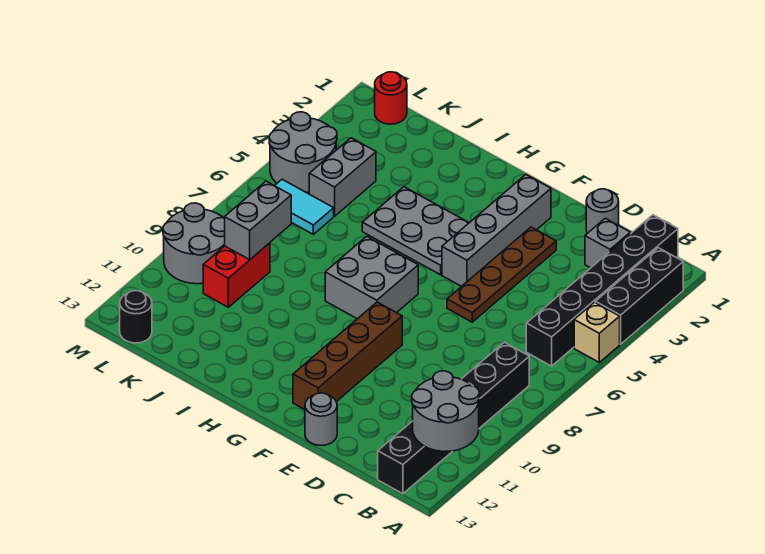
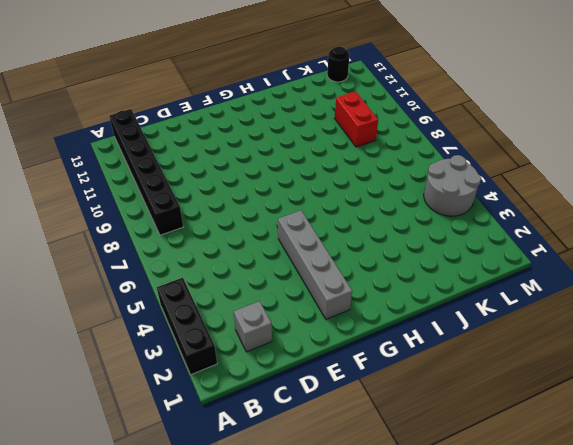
none -> tan 1x1 brick [574,302,620,362]
none -> black 1x6 brick [526,215,678,366]
none -> grey 1x1 round brick [586,189,619,233]

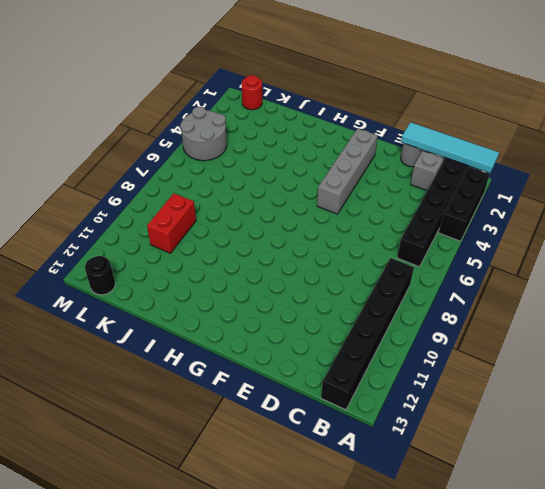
cyan 1x4 tile [401,122,499,173] -> none
none -> tan 1x1 brick [574,302,620,362]
none -> brown 1x4 plate [447,227,556,322]
none -> grey 1x1 round brick [305,393,337,445]

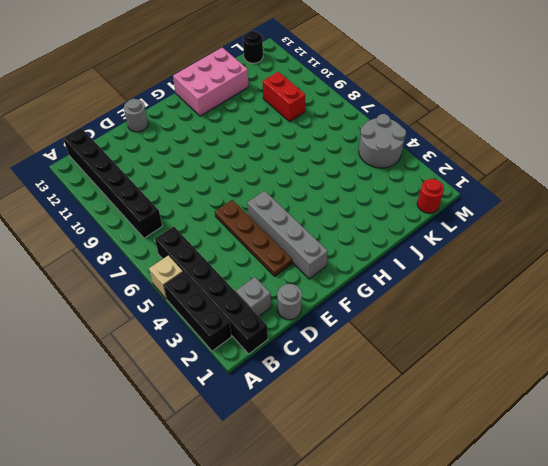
pink 2x3 brick [173,47,248,116] -> none
none -> brown 1x4 brick [293,302,402,410]
none -> grey 2x3 plate [362,187,469,275]
none -> grey 2x2 brick [325,236,418,319]

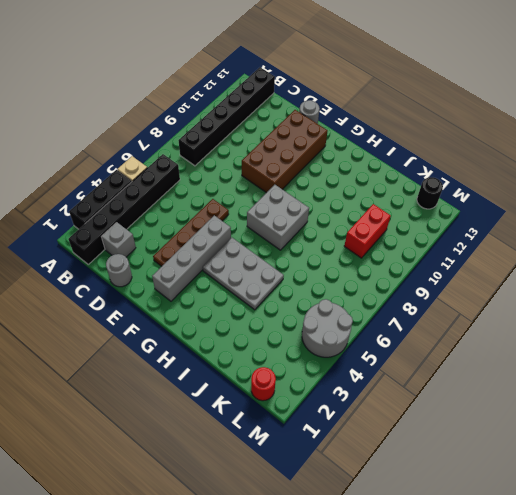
brown 2x4 brick [242,110,328,193] -> brown 1x4 brick [293,302,402,410]
none -> grey 1x2 brick [309,138,376,216]
none -> cyan 1x2 tile [275,179,334,234]
none -> grey 2x2 round brick [163,203,225,284]

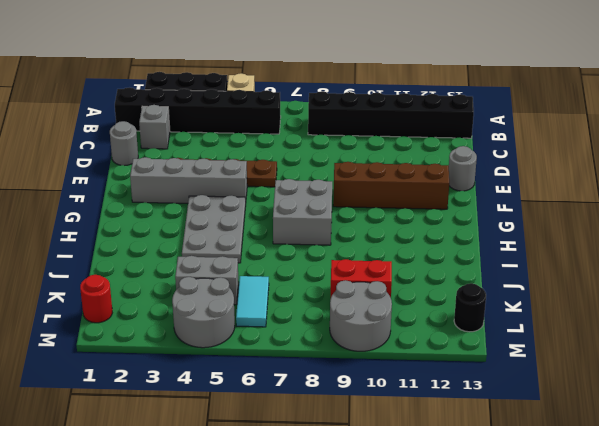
none -> grey 2x2 round brick [412,371,480,452]
none -> grey 1x2 brick [225,181,291,260]

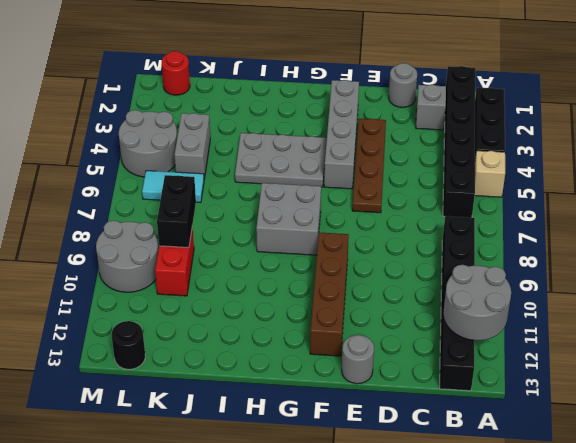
black 1x2 brick [157,175,196,248] -> grey 1x2 brick [225,181,291,260]

